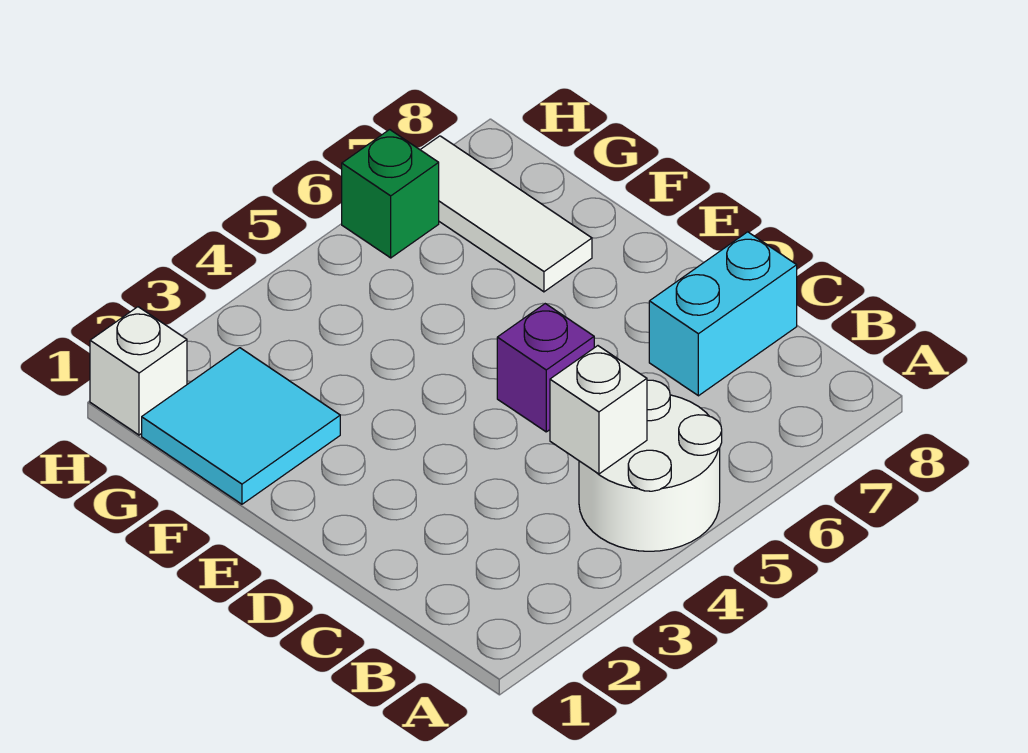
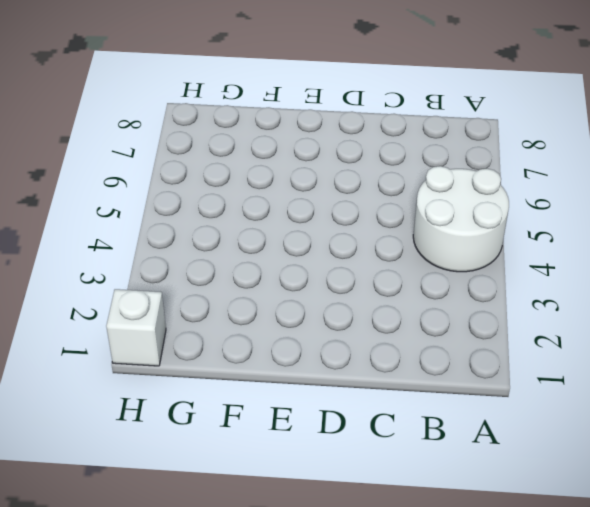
none -> cyan 1x2 brick [649,232,797,396]
none -> purple 1x1 brick [497,304,594,432]

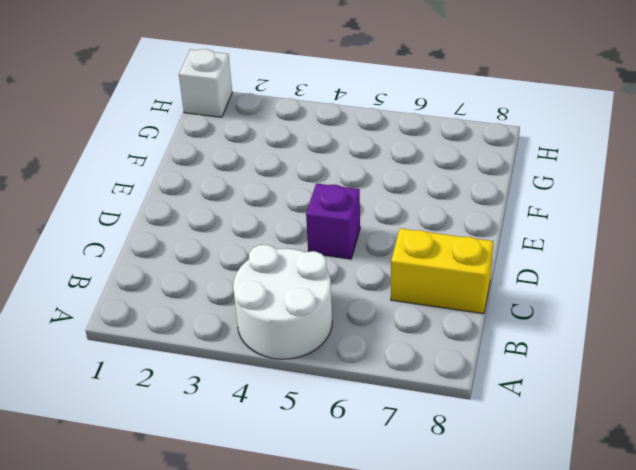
yellow 1x2 brick [391,228,494,314] -> cyan 1x2 brick [649,232,797,396]
none -> cyan 2x2 tile [142,348,340,504]
none -> white 1x3 tile [420,136,592,292]

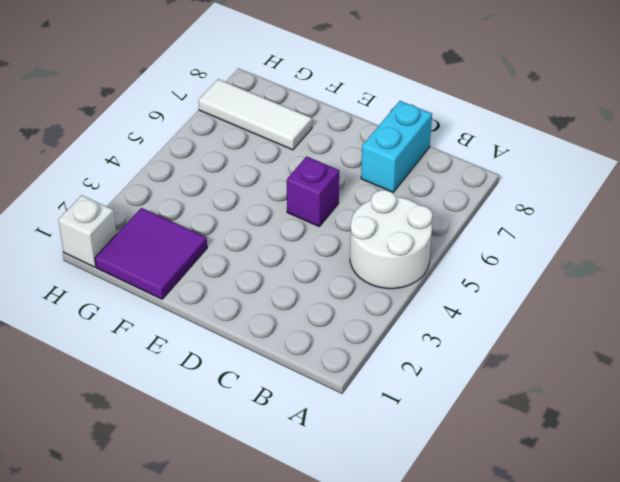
purple 2x2 tile [95,208,207,299] -> cyan 2x2 tile [142,348,340,504]
none -> green 1x1 brick [342,130,439,258]
none -> white 1x1 brick [550,346,647,474]

